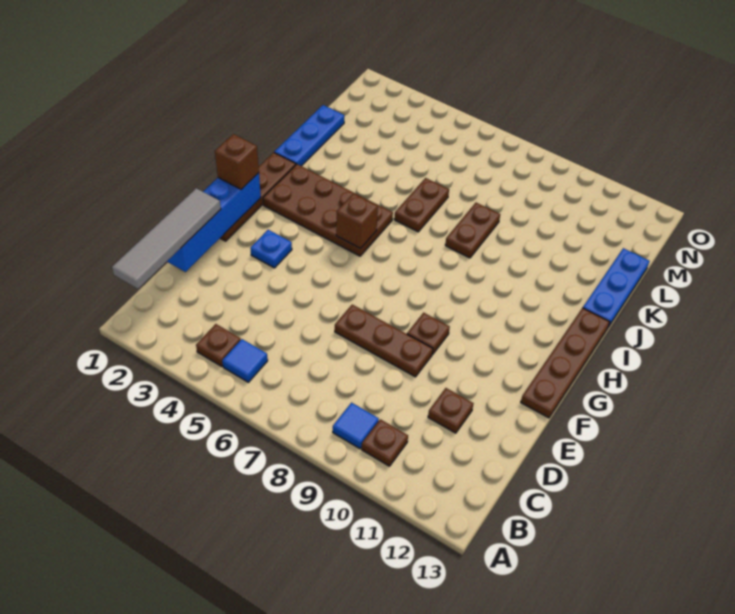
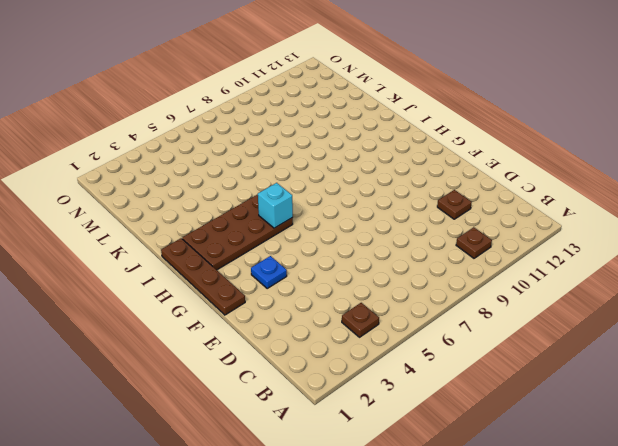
cyan 1x1 brick [258,183,293,228] -> brown 1x1 brick [336,193,378,248]
none -> blue 1x1 tile [222,339,268,382]
none -> blue 1x1 tile [333,403,379,449]
none -> brown 1x3 plate [335,305,433,377]

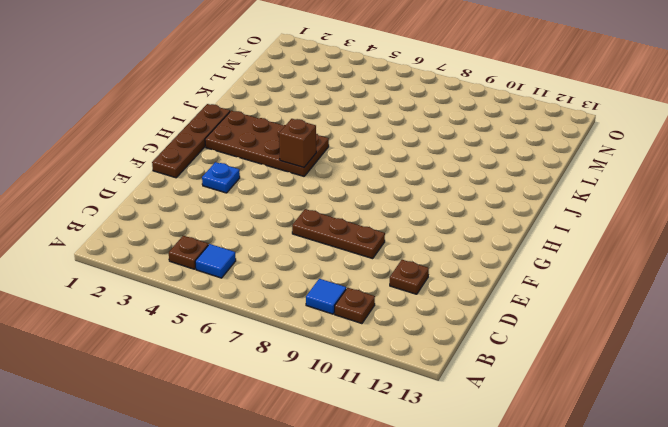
none -> brown 1x1 plate [407,313,450,354]
none -> brown 1x4 plate [521,308,610,418]
none -> blue 1x3 plate [274,105,344,166]

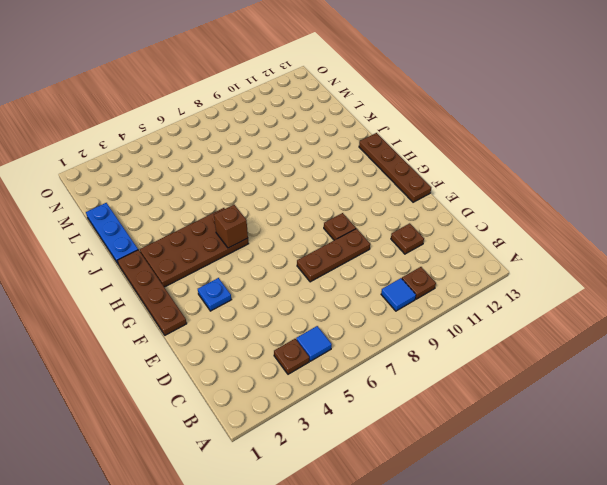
none -> brown 1x2 plate [394,178,449,232]
none -> brown 1x2 plate [445,203,500,258]
none -> blue 1x3 plate [583,248,649,327]

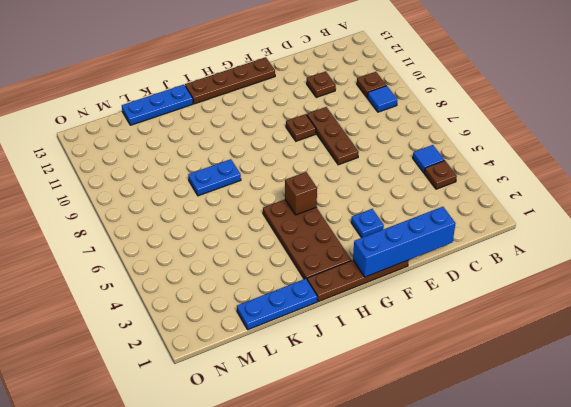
blue 1x2 plate [188,159,241,196] -> brown 1x2 plate [445,203,500,258]
none -> brown 1x2 plate [394,178,449,232]
none -> grey 1x4 tile [112,188,221,289]
none -> brown 1x1 brick [215,134,259,189]

